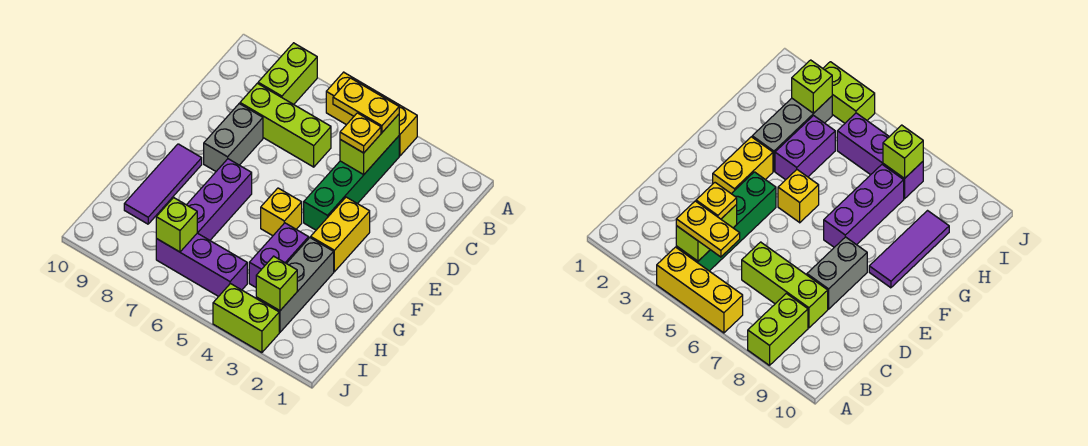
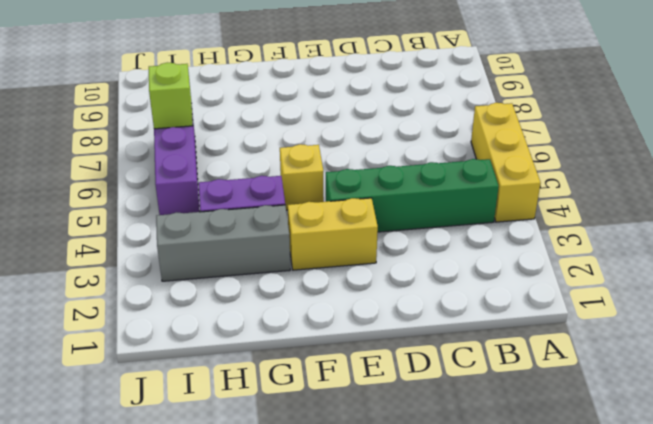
none -> lime 1x2 brick [258,43,317,104]
none -> lime 1x3 brick [240,83,331,167]
none -> grey 1x2 brick [204,104,263,171]

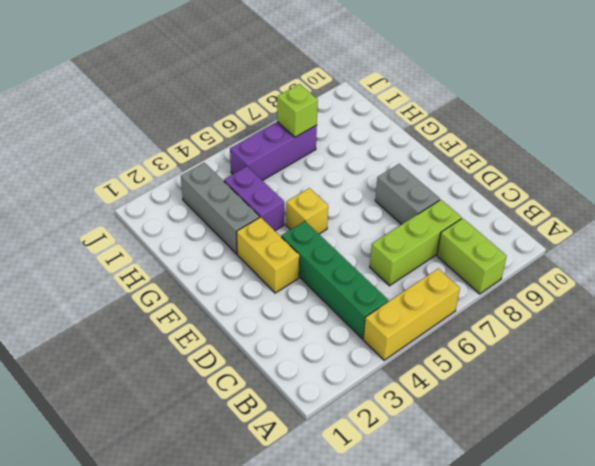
none -> purple 1x3 brick [187,159,252,240]
none -> purple 1x3 tile [124,144,202,224]
none -> lime 1x2 brick [213,284,279,353]

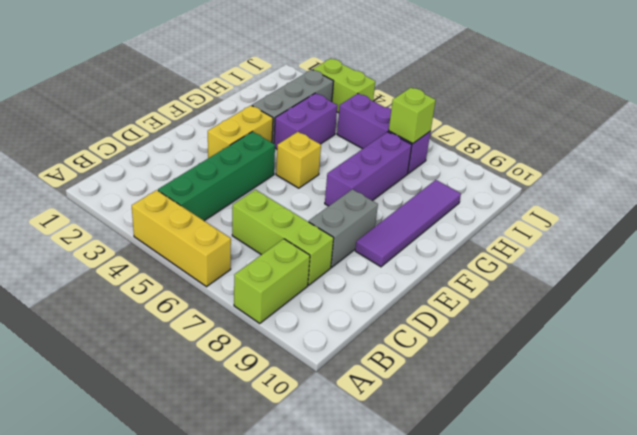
purple 1x4 tile [355,180,461,267] -> purple 1x3 tile [124,144,202,224]
none -> lime 1x2 brick [340,114,399,174]
none -> lime 1x1 brick [256,256,297,311]
none -> yellow 1x2 plate [333,78,399,133]

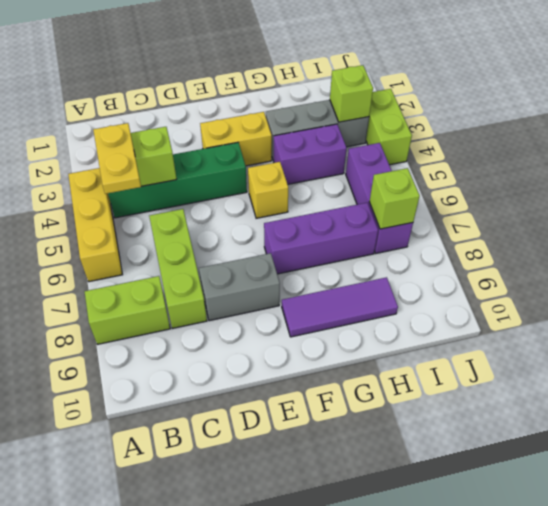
none -> yellow 1x1 plate [340,113,381,153]

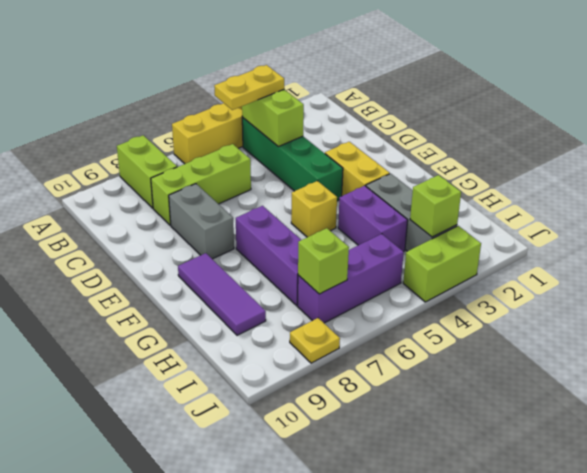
yellow 1x1 plate [290,318,340,363] -> yellow 1x1 plate moved to [340,113,381,153]

